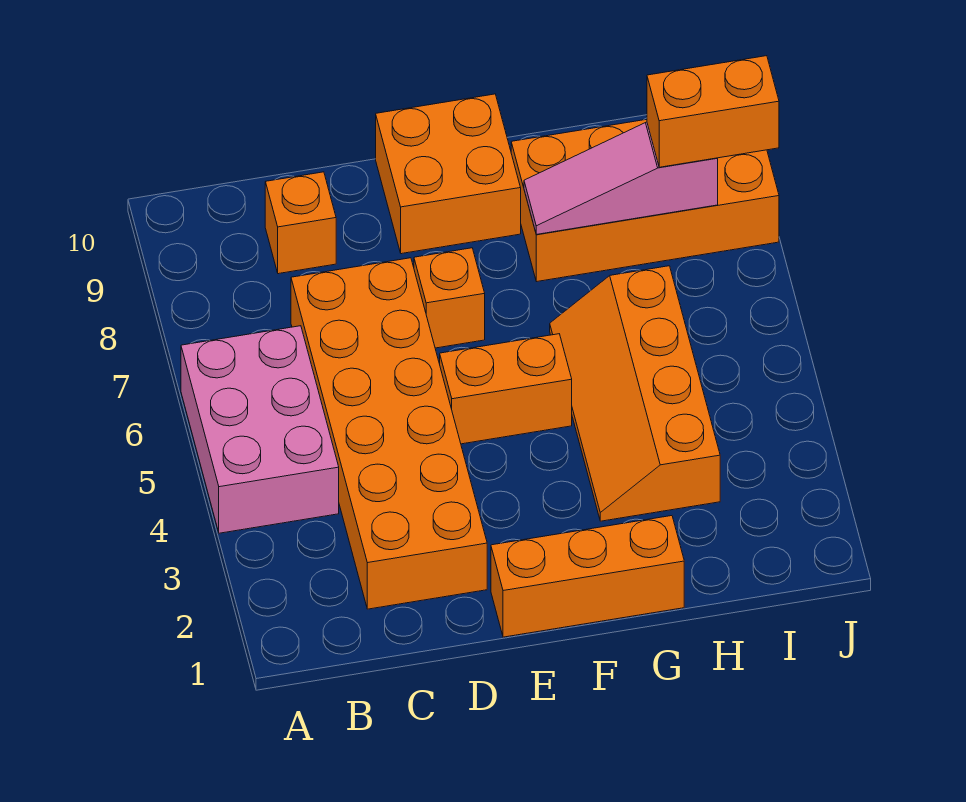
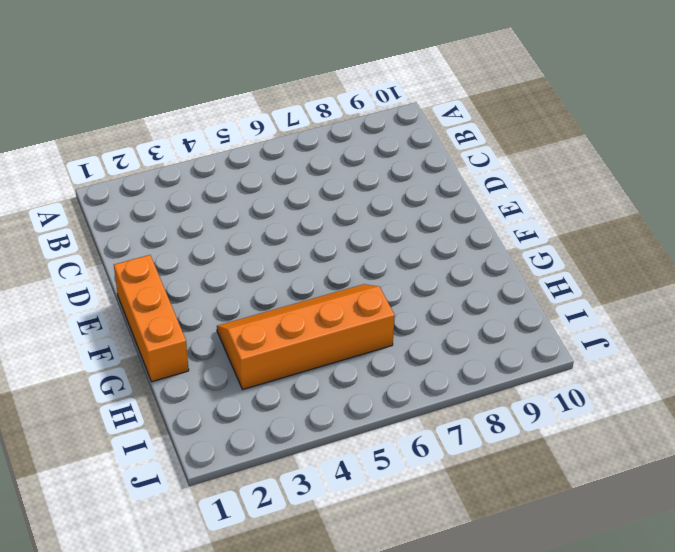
none -> pink 2x3 brick [181,326,339,533]
none -> orange 2x6 brick [291,258,487,609]

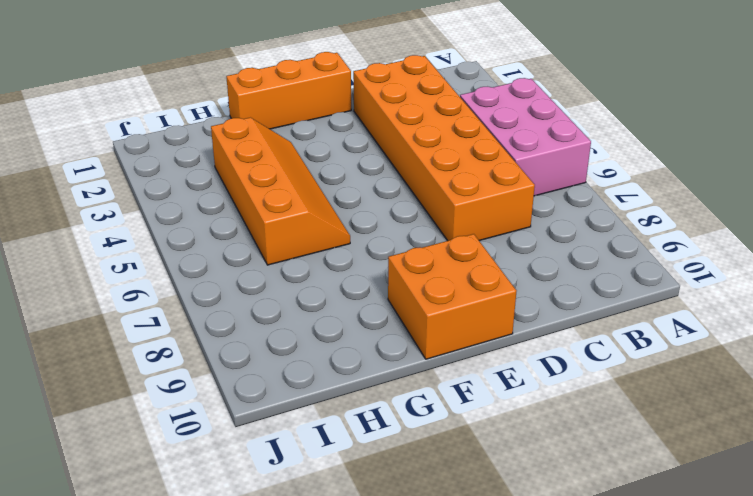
none -> orange 1x1 brick [265,172,336,274]
none -> orange 1x2 brick [440,334,572,444]

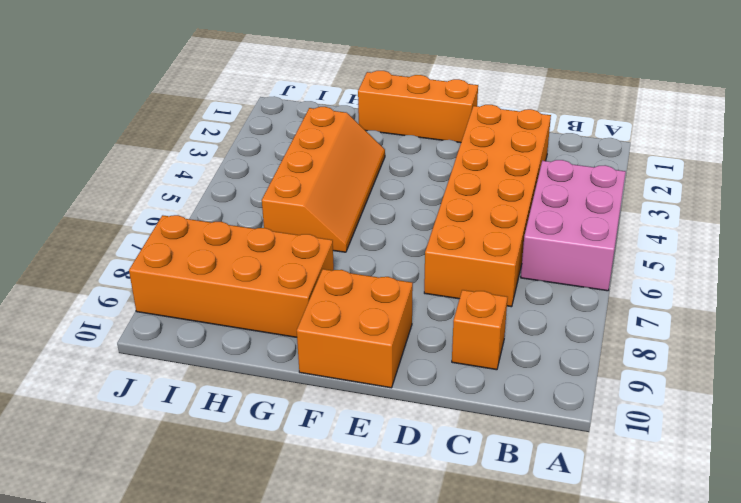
none -> orange 1x2 brick [440,334,572,444]
none -> orange 1x1 brick [414,248,485,348]

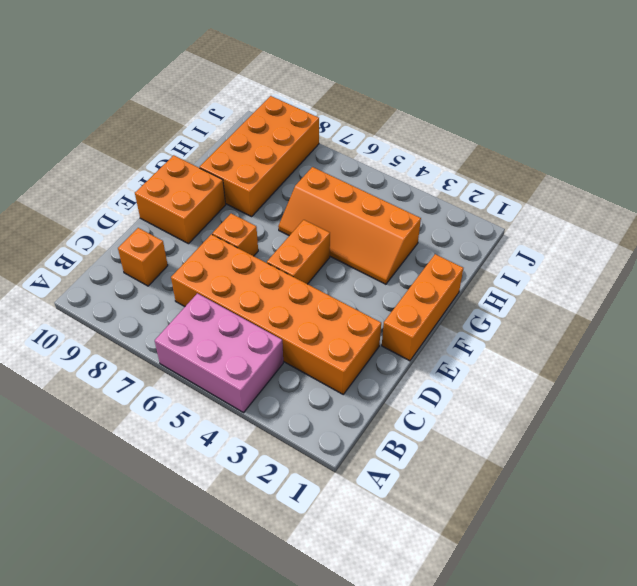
none -> pink 1x3 slope [524,122,718,234]
none -> orange 1x2 brick [647,56,779,167]

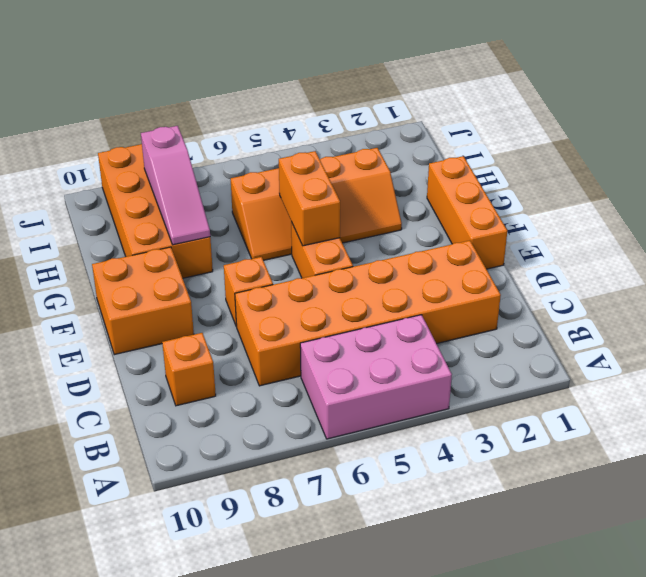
orange 1x2 brick [279,151,340,246] -> orange 1x2 brick moved to [647,56,779,167]

